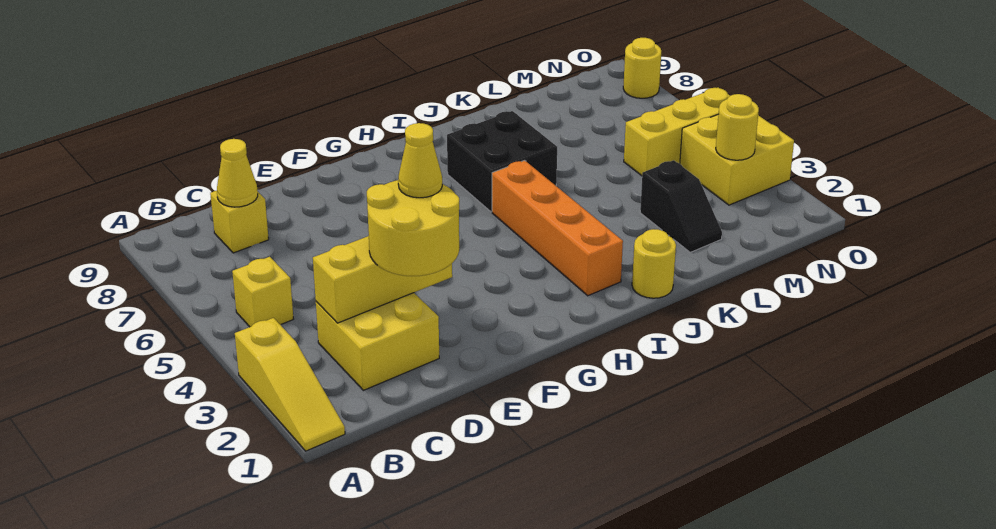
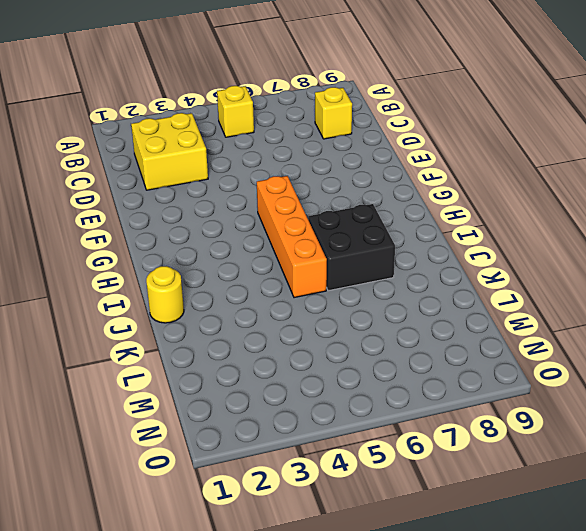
orange 1x4 brick [257,176,327,298] -> orange 1x4 brick turned to [492,160,623,296]
none -> yellow 1x3 slope [235,318,345,451]
none -> black 1x2 slope [640,160,722,252]
none -> yellow 1x3 brick [624,88,730,176]

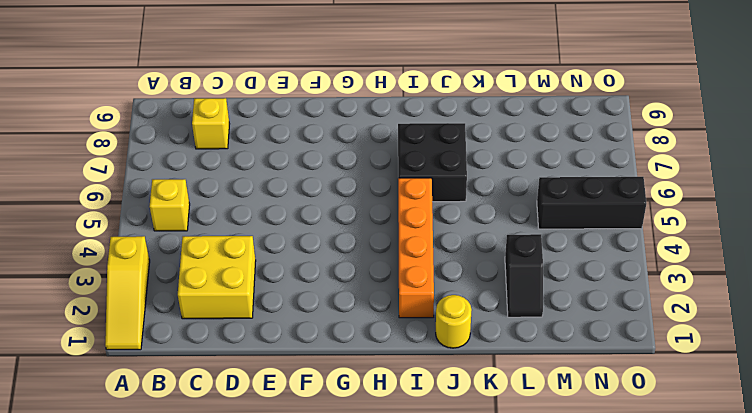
black 1x3 brick [537,177,646,229] -> yellow 1x3 brick [624,88,730,176]
none -> yellow 2x2 brick [680,115,794,205]
none -> yellow 1x1 round brick [623,38,661,98]
none -> yellow 1x3 brick [313,236,452,323]

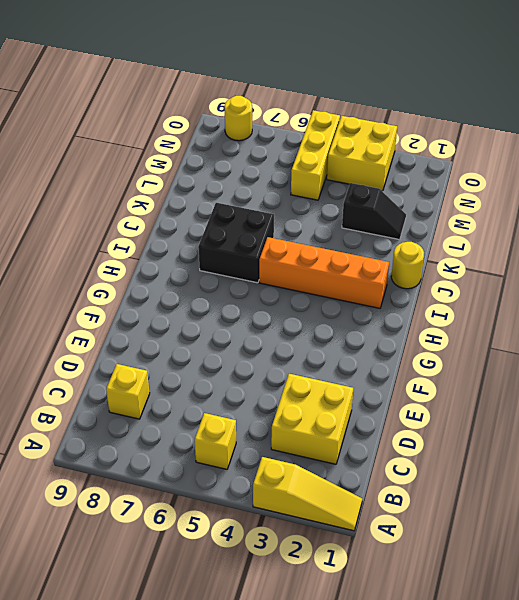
none -> yellow 1x3 brick [313,236,452,323]
none -> yellow 1x1 cone [217,139,258,207]
none -> yellow 1x1 round brick [716,94,759,160]

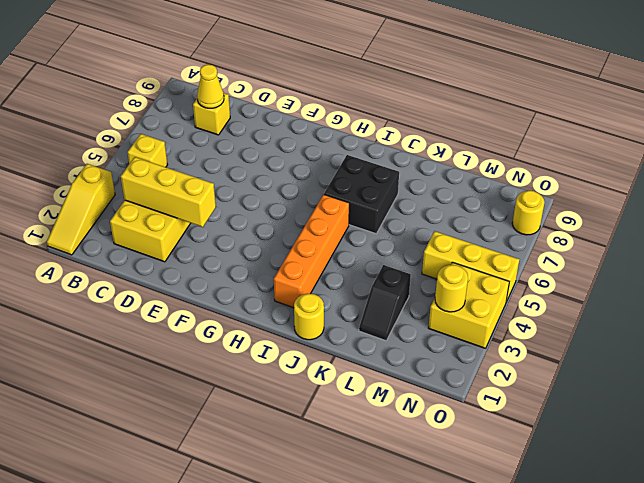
none -> yellow 2x2 round brick [367,180,460,276]
none -> yellow 1x1 cone [398,123,442,198]

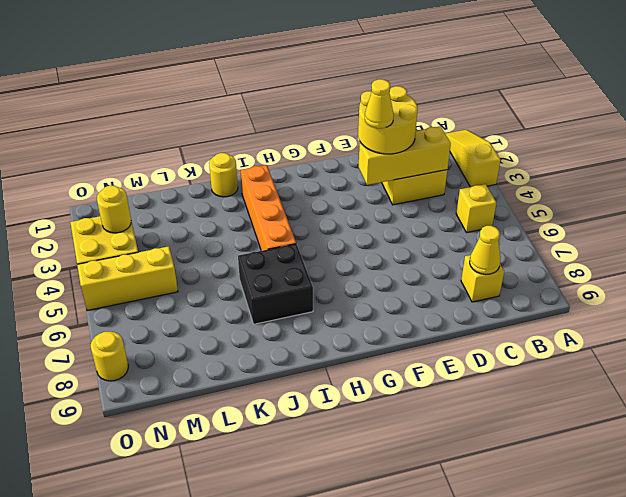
none -> black 1x2 slope [640,160,722,252]

